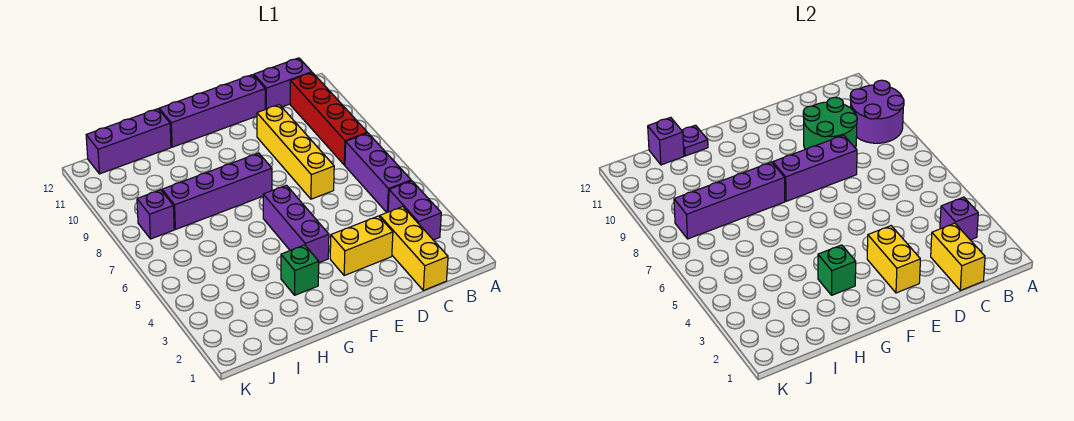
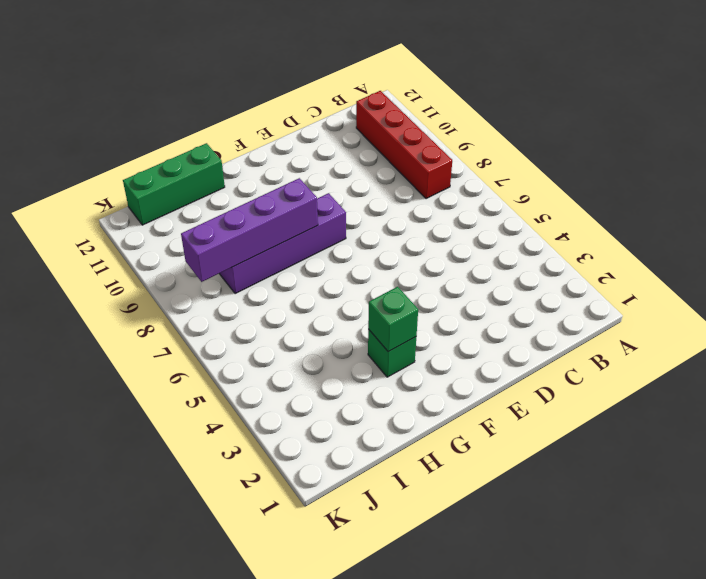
green 1x3 brick [123,143,225,225] -> purple 1x3 brick [86,109,171,174]
none -> purple 1x2 brick [388,181,441,240]
none -> purple 1x3 brick [345,133,411,212]
none -> purple 1x2 brick [254,58,312,109]

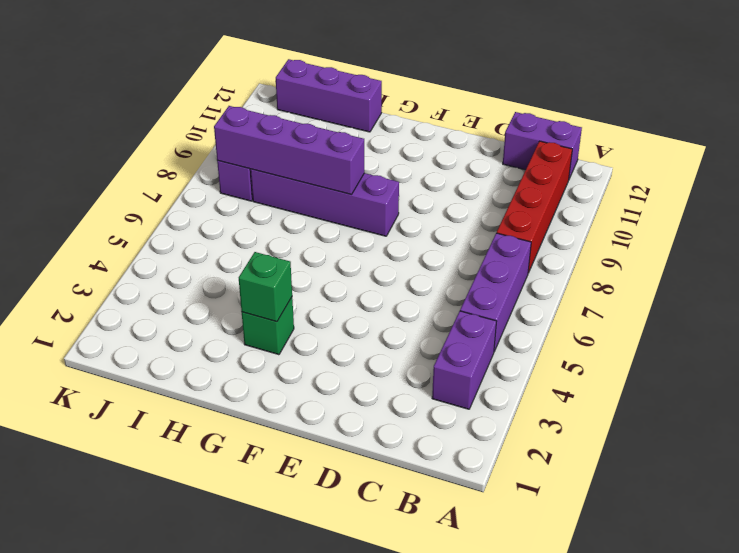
none -> yellow 1x3 brick [380,207,448,290]
none -> yellow 1x2 brick [330,216,393,275]
none -> yellow 1x4 brick [257,105,334,199]

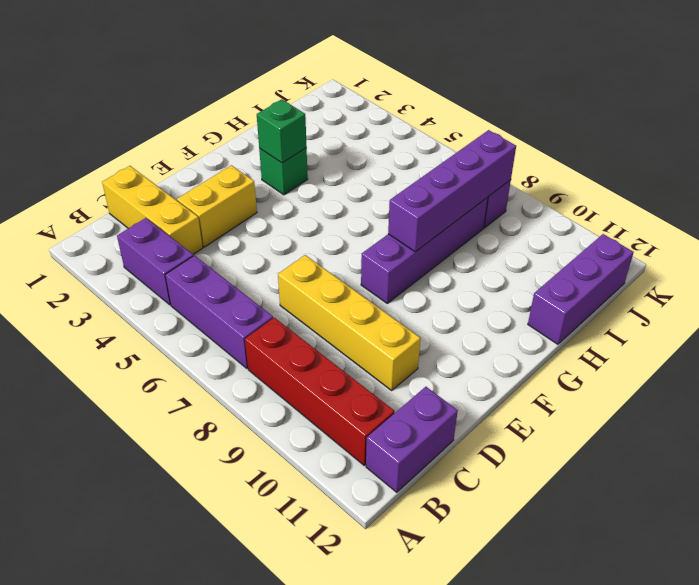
none -> purple 1x4 brick [159,75,265,147]
none -> purple 1x3 brick [263,185,329,263]
none -> purple 2x2 round brick [850,80,904,143]

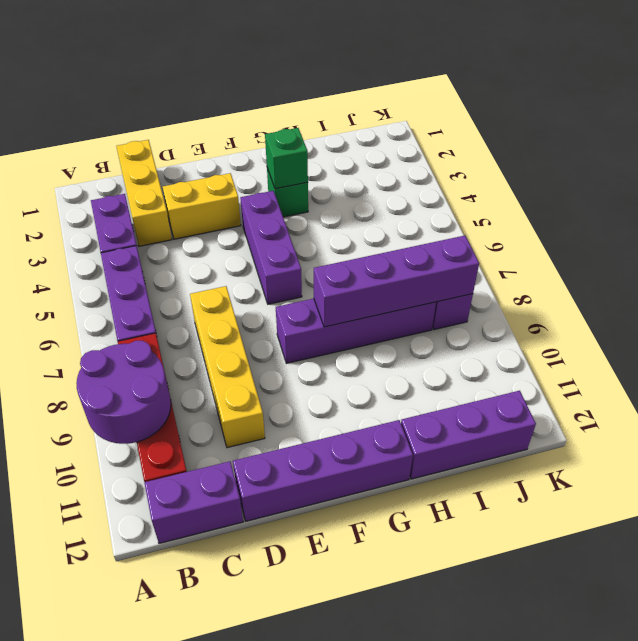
none -> purple 1x1 brick [940,197,978,240]
none -> yellow 1x2 brick [931,223,985,290]
none -> green 2x2 round brick [803,97,857,149]

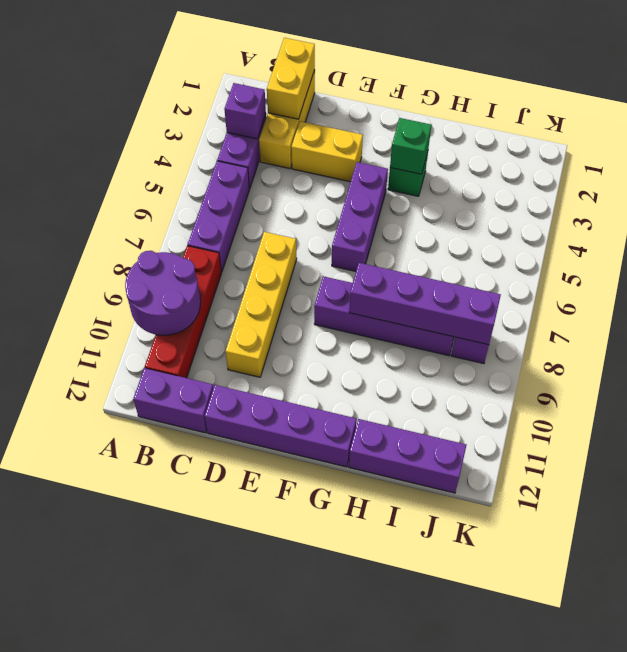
none -> green 2x2 round brick [803,97,857,149]
none -> purple 1x3 brick [773,135,857,201]
none -> yellow 1x2 brick [867,226,920,293]

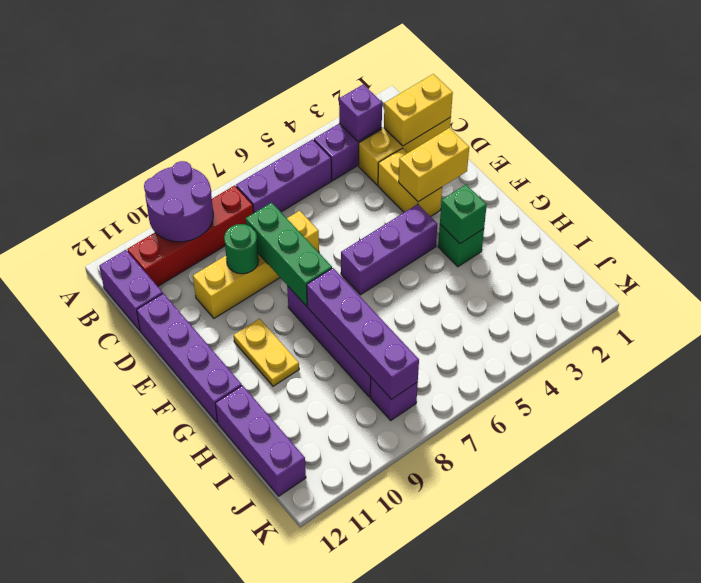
green 1x3 brick [246,203,332,306] -> purple 1x3 brick [773,135,857,201]
green 1x1 round brick [224,224,259,274] -> green 2x2 round brick [803,97,857,149]
yellow 1x2 plate [234,319,299,386] -> none
none -> purple 1x1 plate [682,125,708,156]
none -> purple 1x1 brick [648,117,684,165]

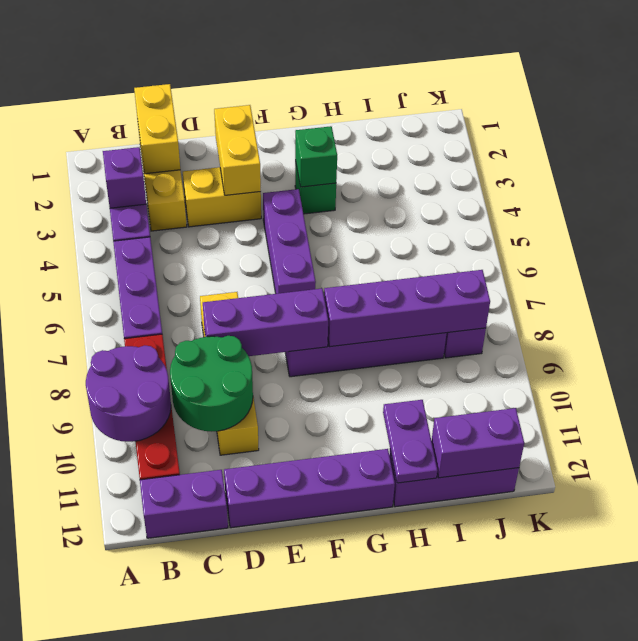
purple 1x2 plate [383,400,437,483] -> purple 1x1 plate [682,125,708,156]
purple 1x2 brick [431,408,524,478] -> purple 1x1 brick [648,117,684,165]

